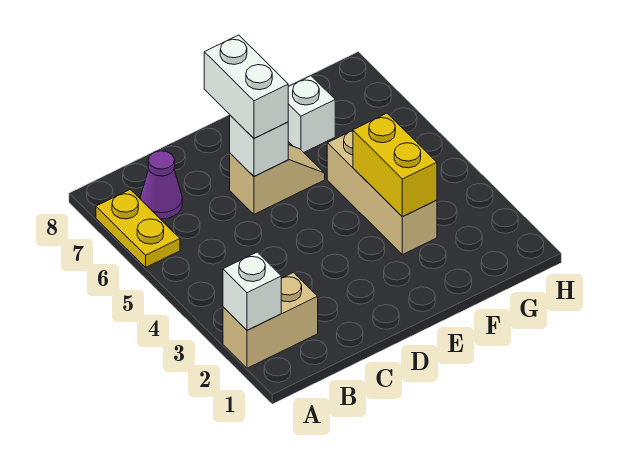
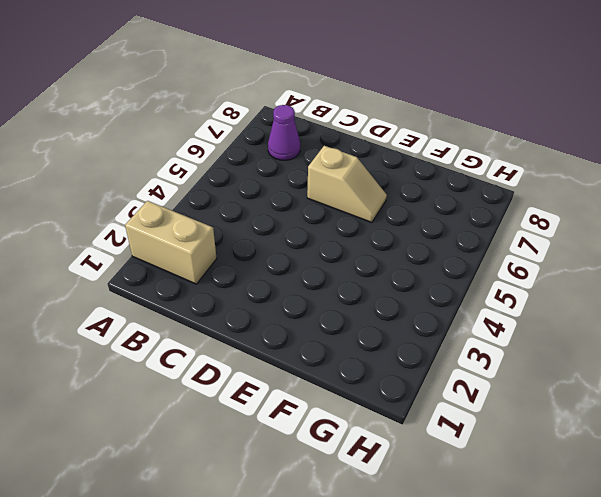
none -> yellow 1x2 plate [96,190,180,267]
none -> tan 1x3 brick [327,131,437,255]

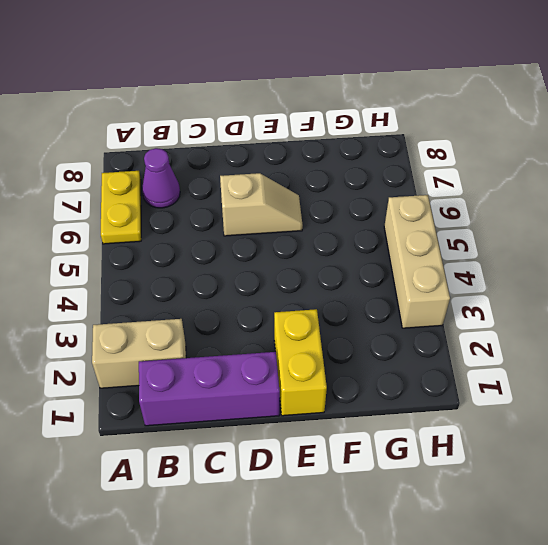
purple 1x3 brick [139,352,280,426] -> none
yellow 1x2 brick [274,309,327,416] -> yellow 1x2 brick moved to [353,113,437,217]
tan 1x3 brick [384,195,450,328] -> tan 1x3 brick moved to [327,131,437,255]
none -> white 1x1 brick [288,76,335,152]
none -> white 1x1 brick [223,252,281,330]

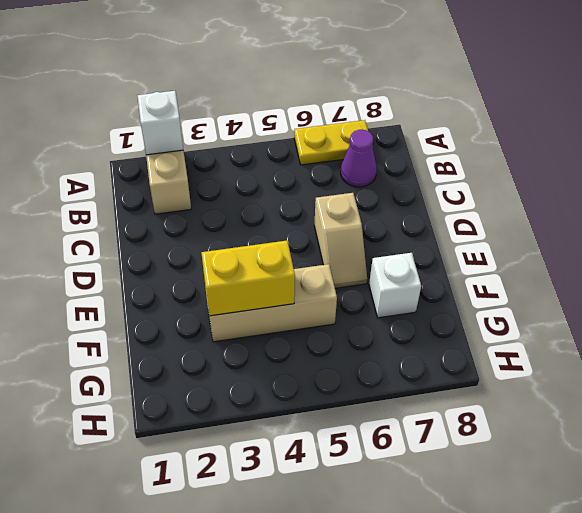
none -> white 1x1 brick [230,115,288,176]
none -> white 1x2 brick [204,35,288,138]

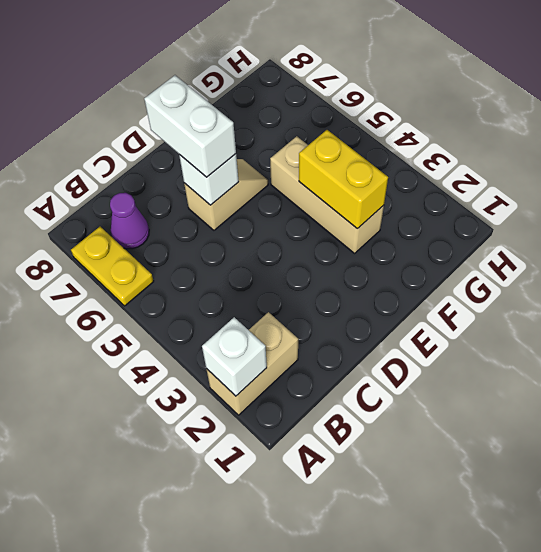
none -> white 1x1 brick [288,76,335,152]

